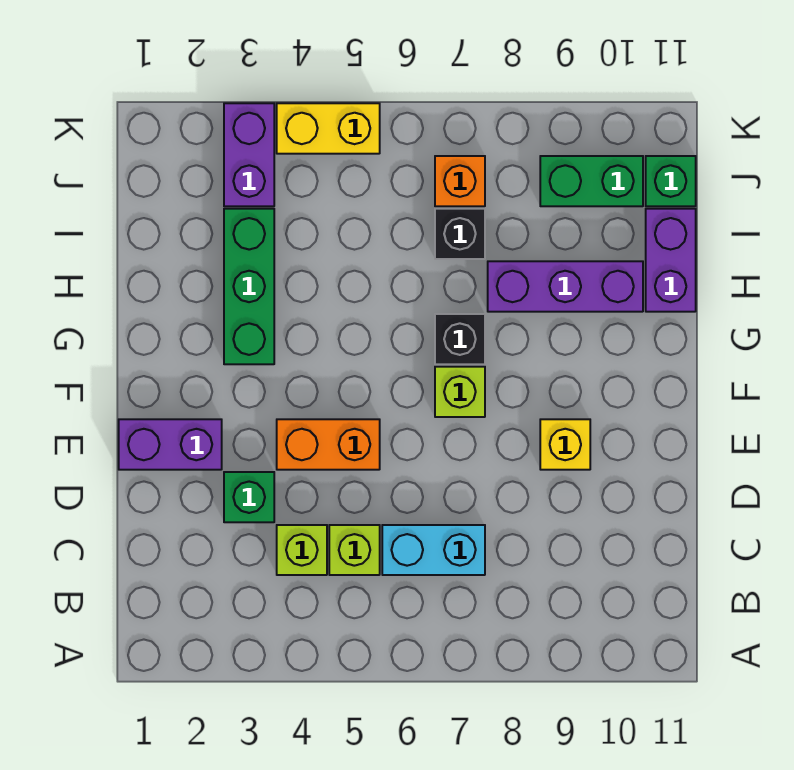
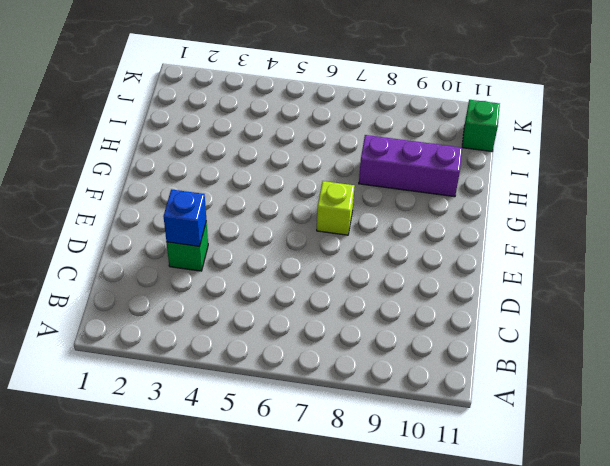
blue 1x1 brick [163,189,206,247] -> none
none -> lime 1x1 brick [277,525,327,575]
none -> lime 1x1 brick [329,525,380,575]
none -> cyan 1x2 brick [382,525,485,575]

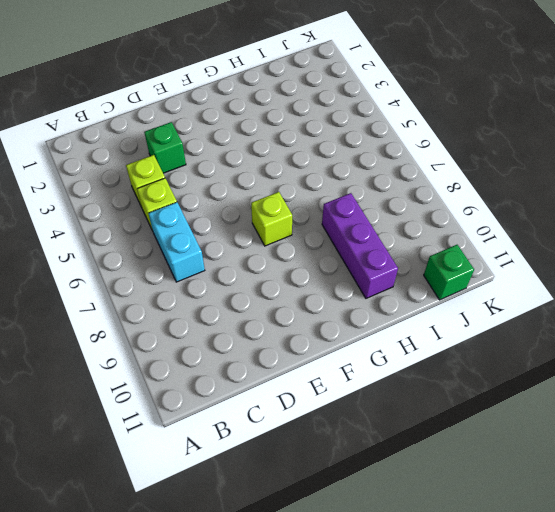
none -> purple 1x2 brick [119,419,222,470]
none -> orange 1x2 brick [277,419,380,470]
none -> yellow 1x1 brick [540,419,590,470]

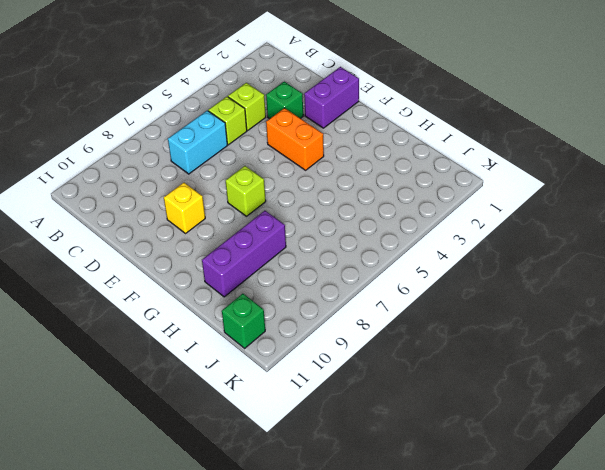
orange 1x2 brick [266,108,324,170] -> orange 1x2 brick turned to [277,419,380,470]
none -> green 1x3 brick [224,209,274,364]
none -> black 1x1 brick [435,314,485,364]
none -> purple 1x2 brick [646,209,696,312]

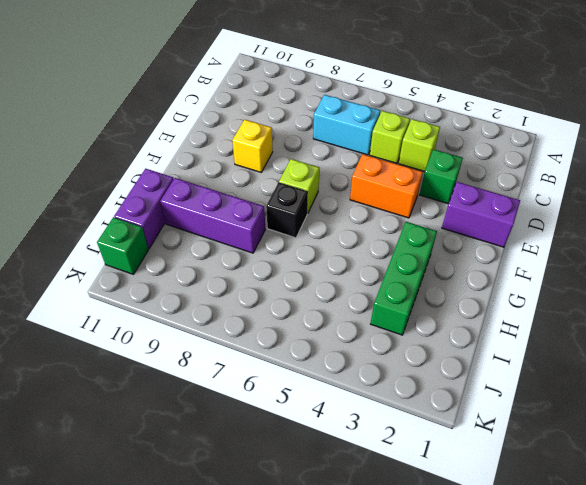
none -> black 1x1 brick [435,209,485,259]
none -> purple 1x2 brick [224,103,274,206]
none -> orange 1x1 brick [435,156,485,206]

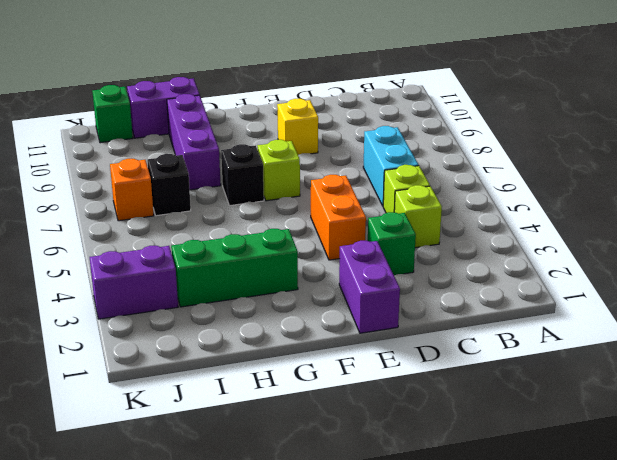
none -> green 1x2 brick [540,156,643,206]
none -> yellow 1x2 brick [277,103,380,154]

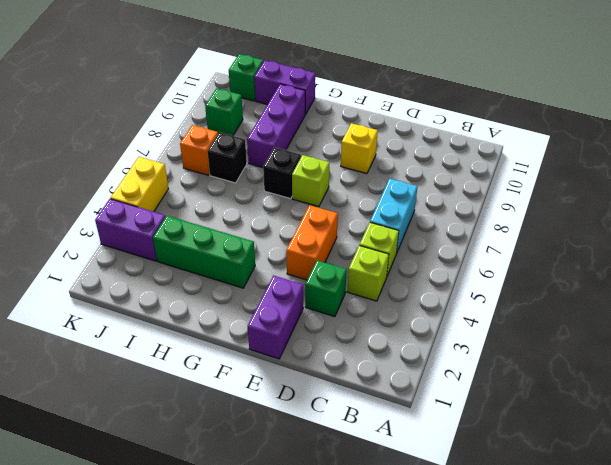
green 1x1 brick [205,88,243,136] -> green 1x2 brick [540,156,643,206]

